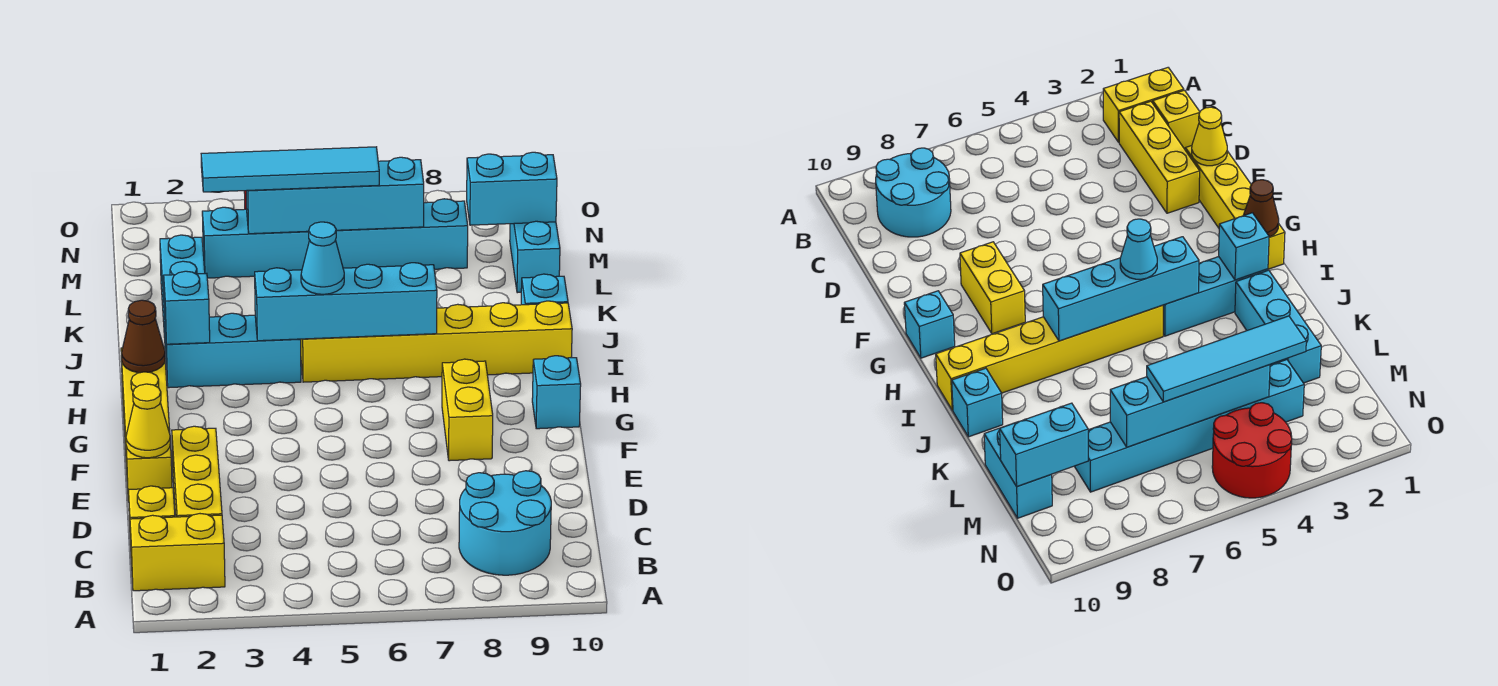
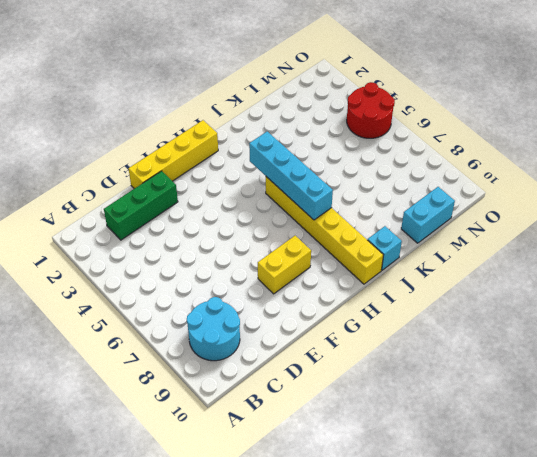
green 1x3 brick [104,171,178,240] -> yellow 1x3 brick [172,426,222,517]
none -> yellow 1x2 brick [130,514,225,591]
none -> yellow 1x1 brick [129,486,175,545]
none -> cyan 1x1 brick [532,356,581,429]

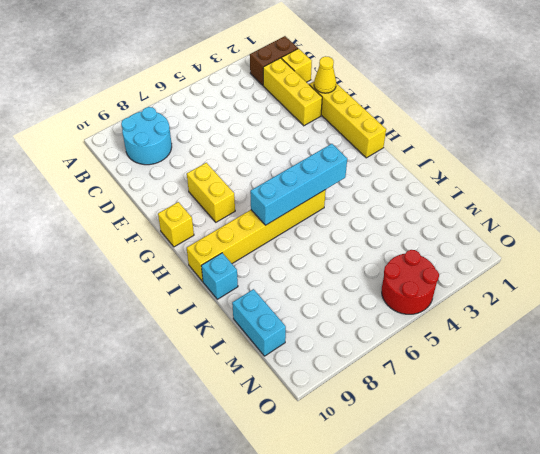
brown 1x2 brick [250,36,298,85] -> yellow 1x2 brick [130,514,225,591]
yellow 1x1 brick [158,202,194,247] -> cyan 1x1 brick [532,356,581,429]
none -> cyan 1x3 brick [165,313,301,388]
none -> cyan 1x3 brick [160,235,205,353]
none -> cyan 1x6 brick [202,199,468,278]

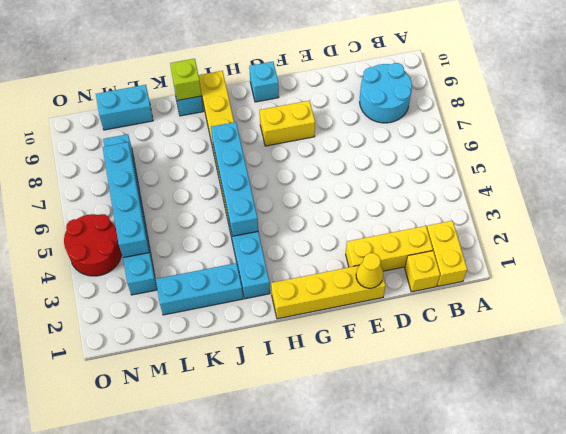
lime 1x1 brick [170,59,202,101] -> none
none -> brown 1x1 cone [121,300,165,373]
none -> cyan 1x1 brick [164,271,210,344]
none -> cyan 1x2 brick [467,152,557,225]

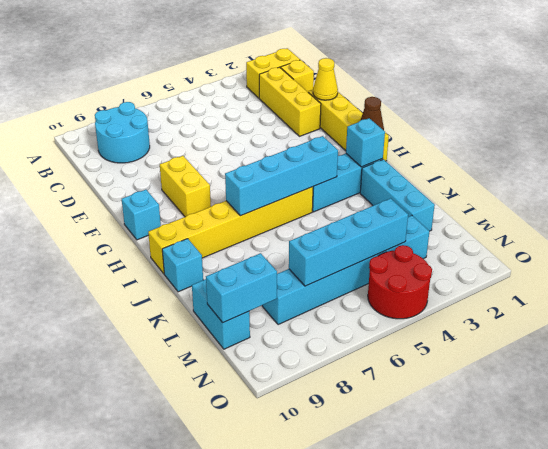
none -> cyan 1x1 cone [301,222,344,294]
none -> cyan 1x4 tile [201,147,379,192]

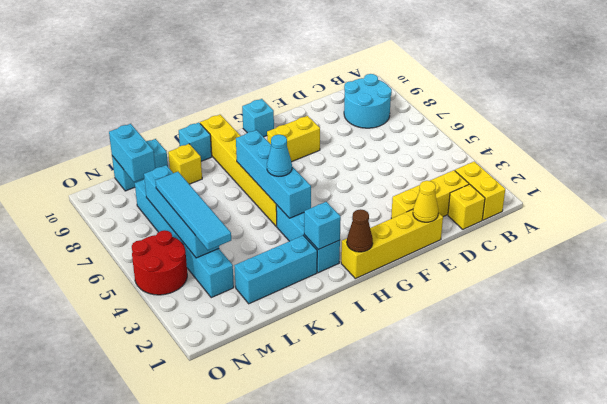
yellow 1x1 brick [168,144,202,184] -> none

